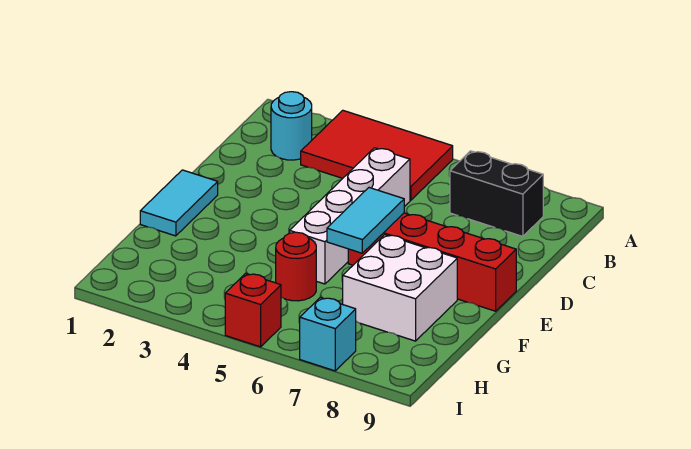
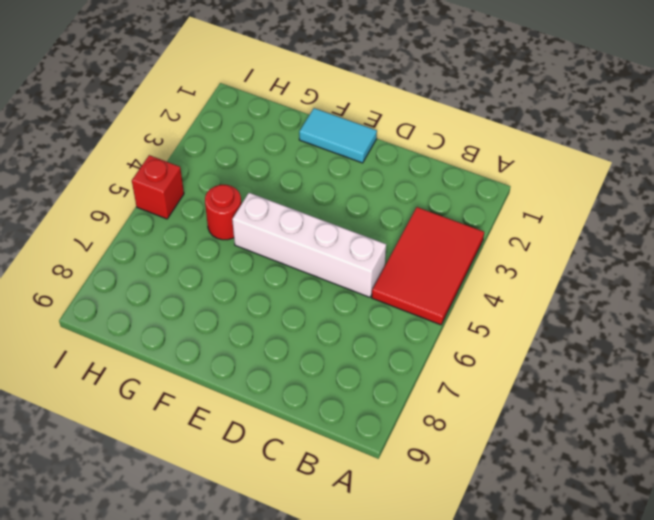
none -> cyan 1x1 round brick [271,92,312,160]
none -> black 1x2 brick [450,151,543,236]

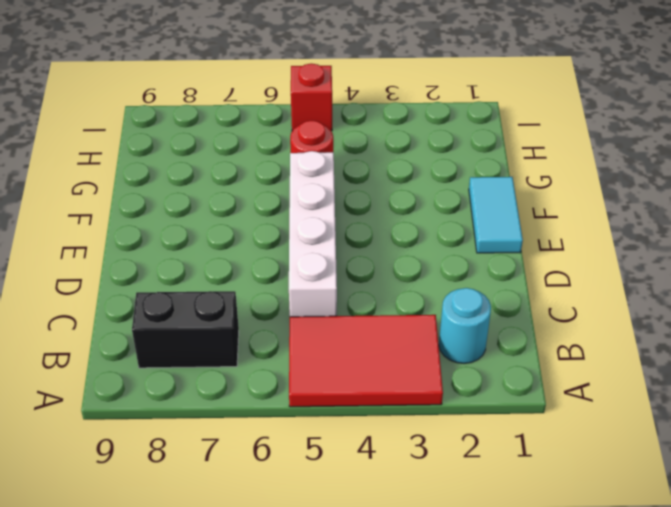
none -> red 1x4 brick [348,213,516,311]
none -> white 2x2 brick [343,235,457,341]

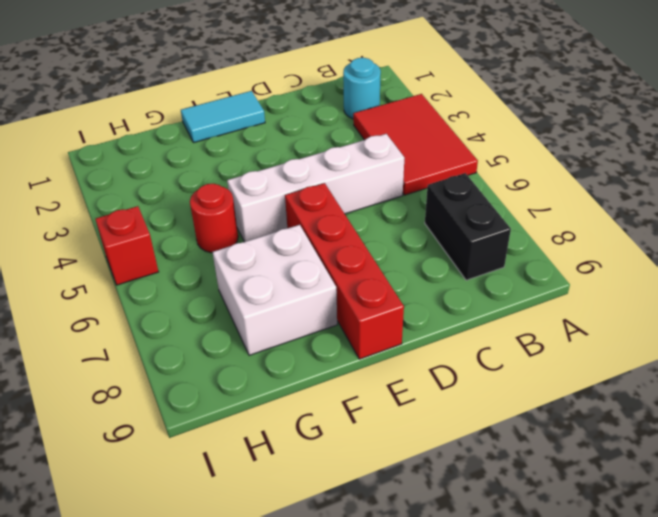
none -> cyan 1x1 brick [300,297,356,371]
none -> cyan 1x2 tile [327,188,404,253]

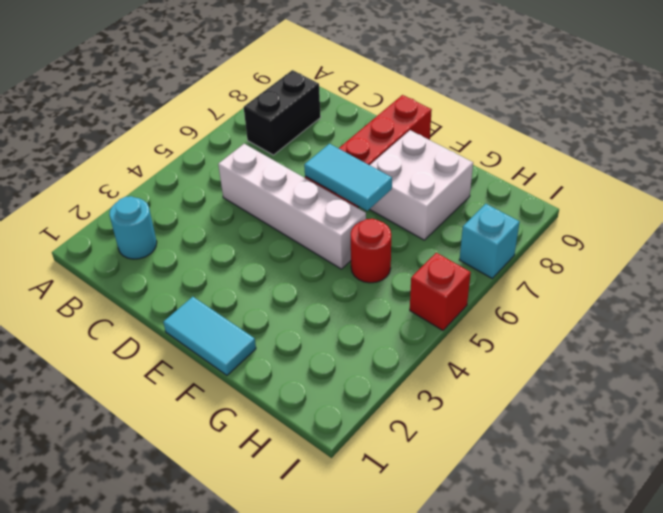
none -> red 2x3 tile [301,110,453,200]

